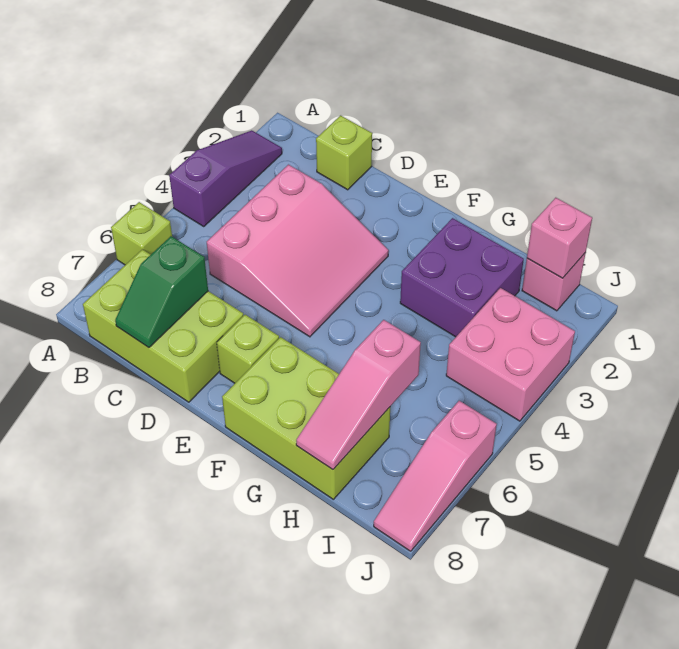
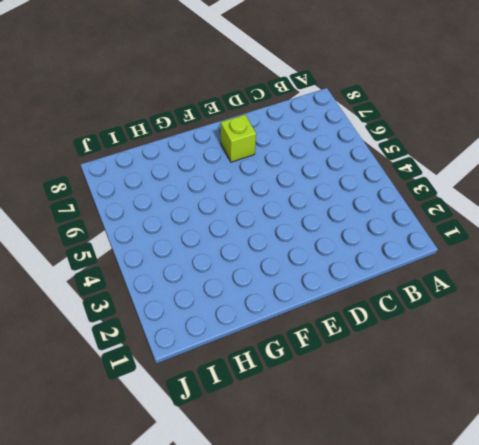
none -> purple 1x3 slope [169,130,282,227]
none -> lime 1x1 brick [111,202,172,265]
none -> lime 2x3 brick [83,249,243,402]

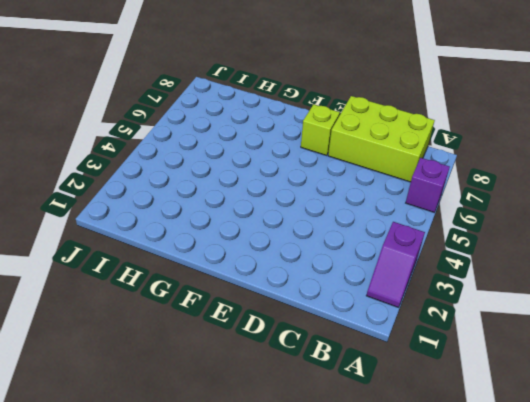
purple 1x2 slope [366,222,425,307] -> purple 1x3 slope [169,130,282,227]
purple 1x1 brick [406,158,450,212] -> lime 1x1 brick [111,202,172,265]
none -> lime 1x1 brick [316,115,372,190]
none -> pink 3x3 slope [207,165,389,337]
none -> lime 2x3 brick [222,337,390,499]

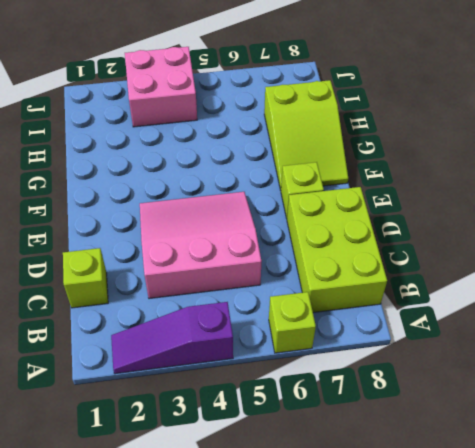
lime 2x3 slope [264,80,348,190] -> lime 2x3 brick [222,337,390,499]
none -> purple 2x2 brick [400,218,524,337]
none -> pink 1x1 brick [522,253,586,311]
none -> pink 1x3 slope [374,401,497,551]

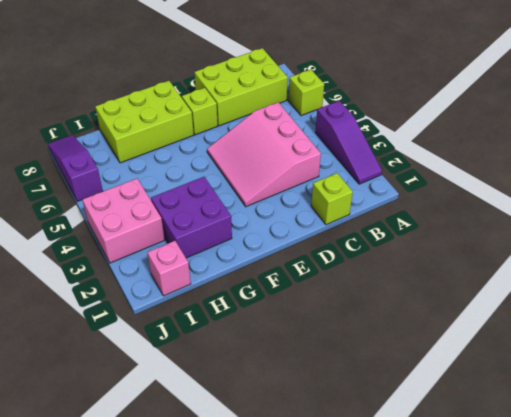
purple 1x3 slope [48,135,103,202] -> pink 1x3 slope [374,401,497,551]
none -> green 1x2 slope [115,236,208,348]
none -> pink 1x3 slope [296,320,421,470]
none -> pink 1x1 brick [527,198,592,278]

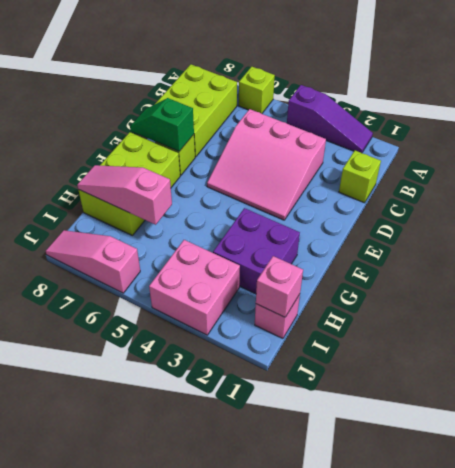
green 1x2 slope [130,98,194,151] -> green 1x2 slope moved to [115,236,208,348]

